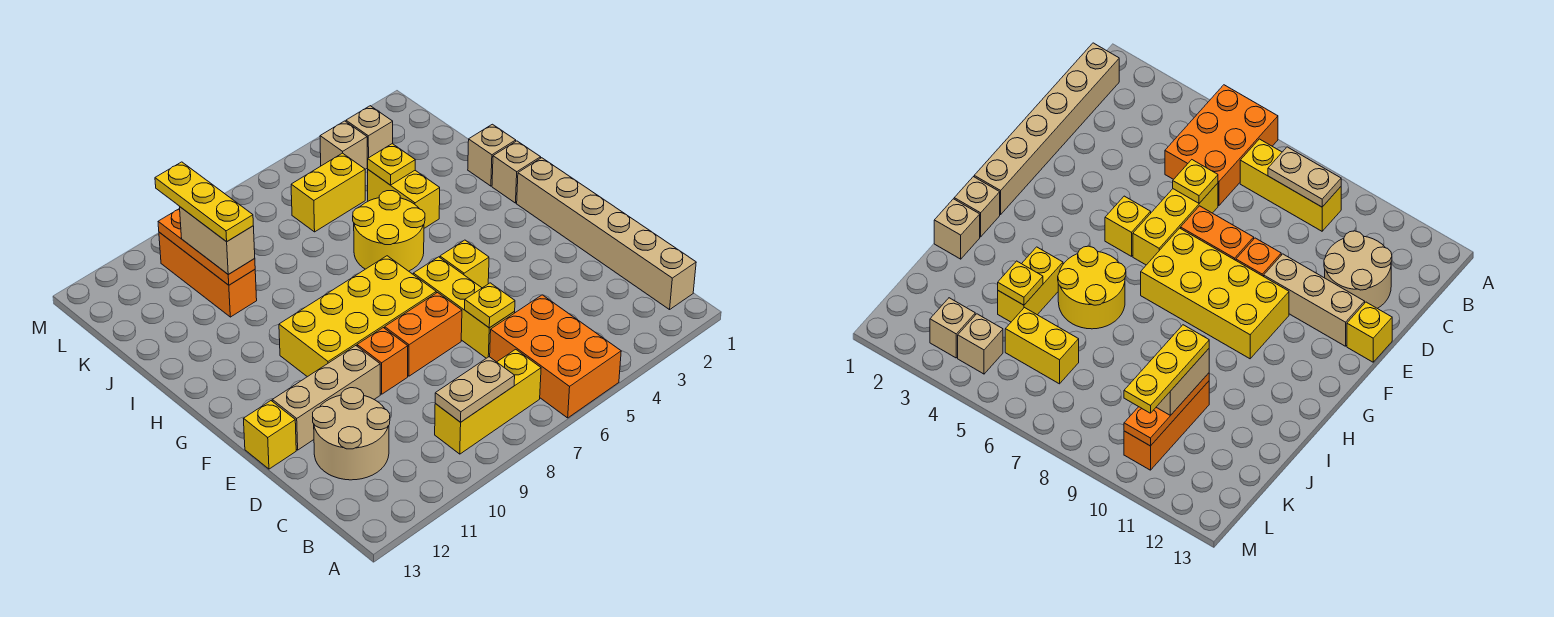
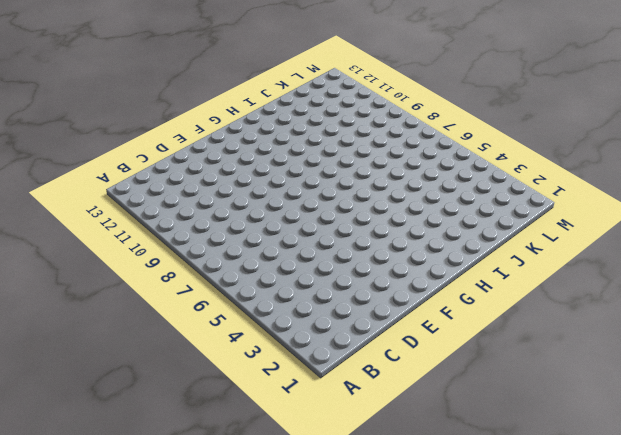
none -> orange 2x3 brick [490,295,621,418]
none -> tan 1x6 brick [517,158,696,310]
none -> yellow 1x3 brick [435,349,541,454]

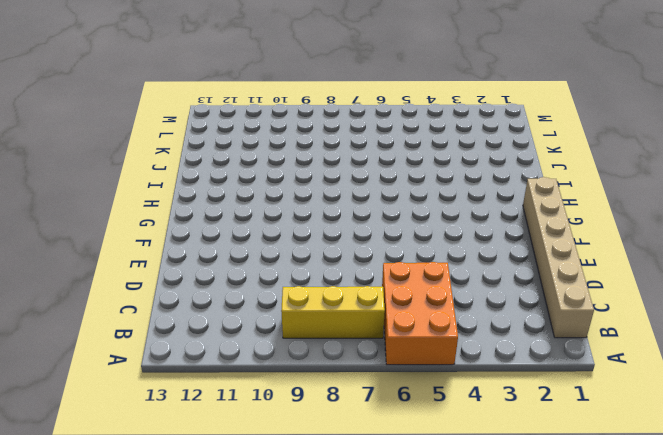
none -> tan 2x2 round brick [313,388,390,480]
none -> yellow 1x3 brick [413,257,515,358]
none -> orange 1x2 brick [385,293,462,376]

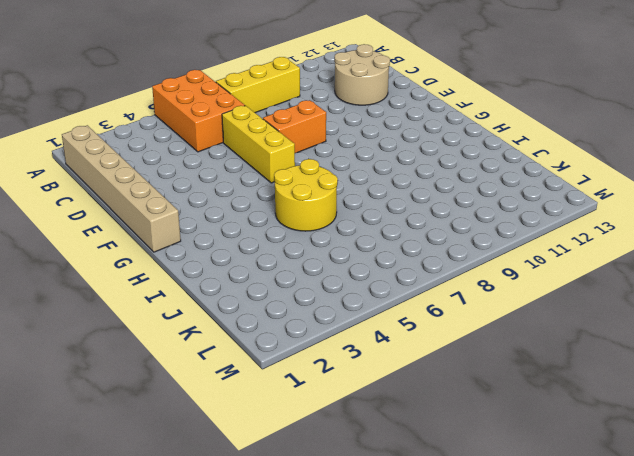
none -> orange 1x1 brick [357,328,408,394]
none -> tan 1x3 brick [272,346,380,450]
none -> yellow 1x1 brick [244,401,296,469]

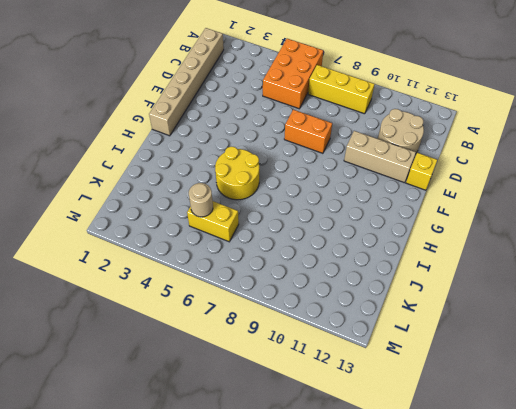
tan 1x1 round brick [189,183,213,217] -> none
none -> yellow 1x3 brick [413,257,515,358]
none -> orange 1x1 brick [357,328,408,394]
none -> yellow 1x1 brick [440,240,489,288]

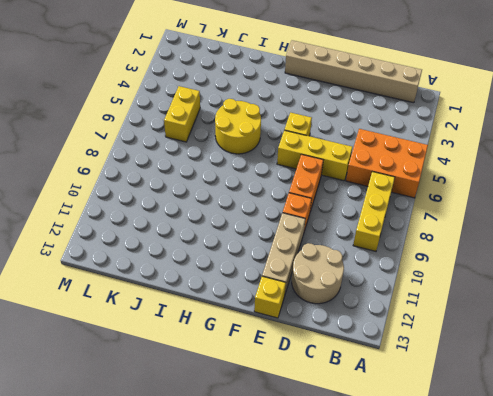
none -> yellow 2x4 brick [279,256,436,377]
none -> tan 1x1 brick [492,141,541,203]
none -> tan 1x1 brick [468,124,516,186]

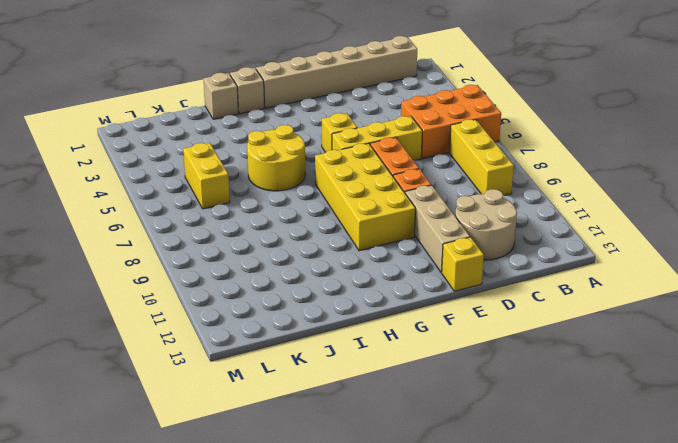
none -> yellow 1x2 brick [368,170,440,228]
none -> orange 1x3 brick [159,232,257,317]
none -> tan 1x1 brick [346,106,393,166]

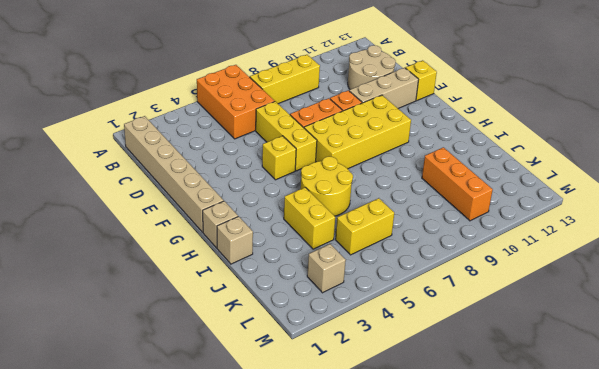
none -> tan 1x1 brick [320,121,367,169]
none -> tan 1x2 plate [435,357,515,422]
none -> yellow 1x1 plate [465,283,515,328]

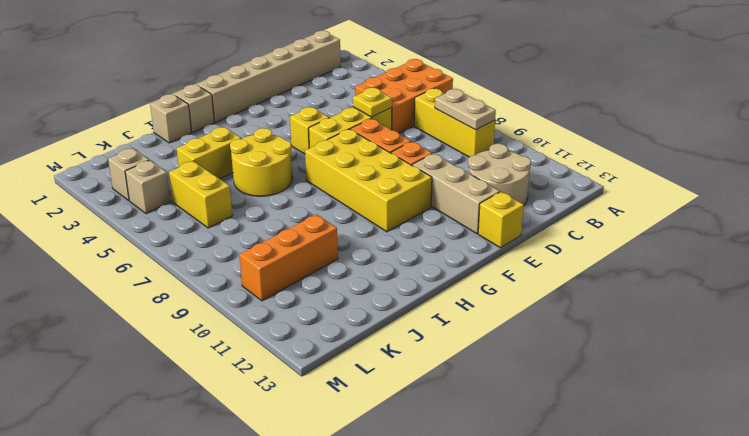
none -> yellow 1x1 plate [367,144,415,185]
none -> orange 1x3 plate [158,209,255,285]
none -> tan 1x2 brick [180,207,255,274]

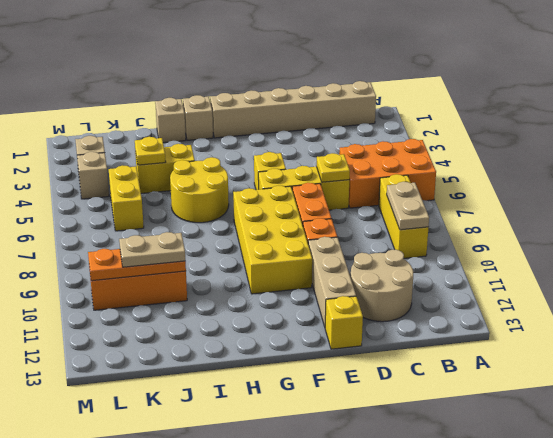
tan 1x2 plate [119,232,185,267] -> tan 1x2 brick [180,207,255,274]
none -> yellow 1x3 plate [155,162,253,242]

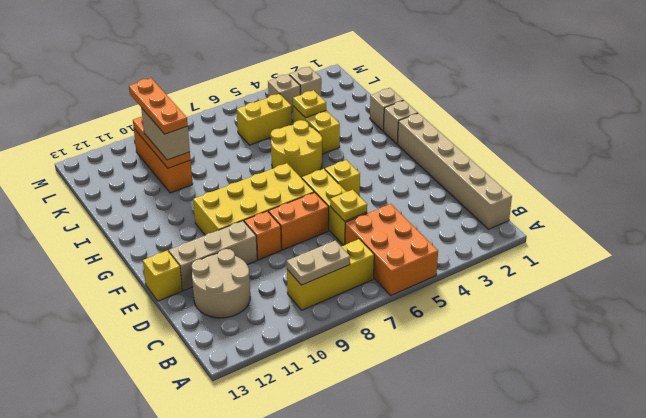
orange 1x3 plate [129,78,188,134] -> yellow 1x3 plate [155,162,253,242]

